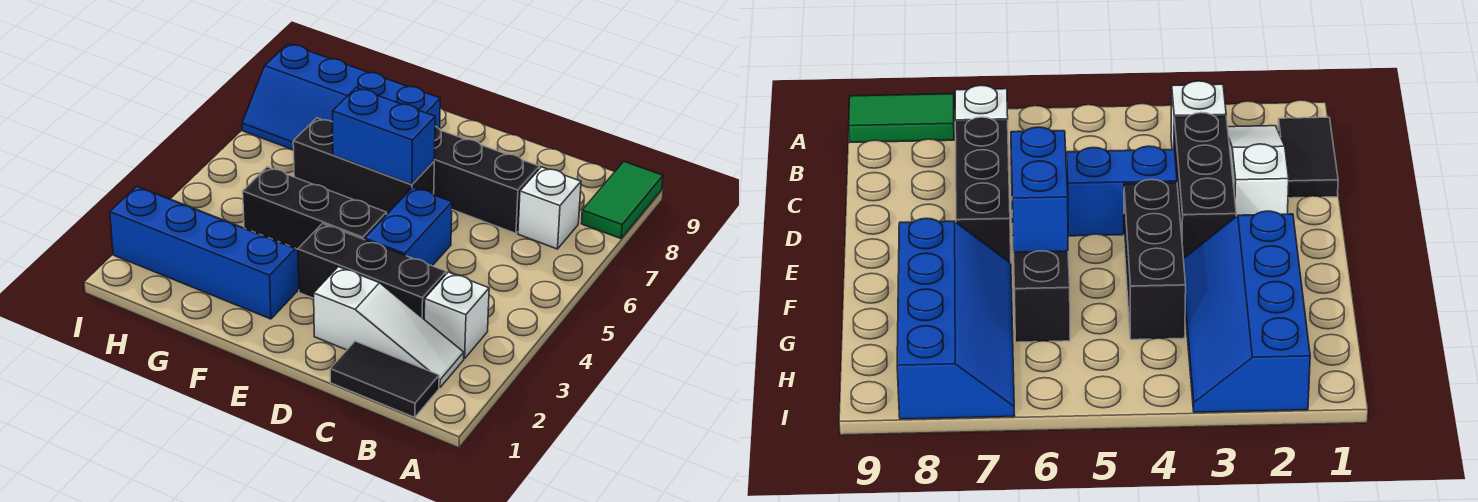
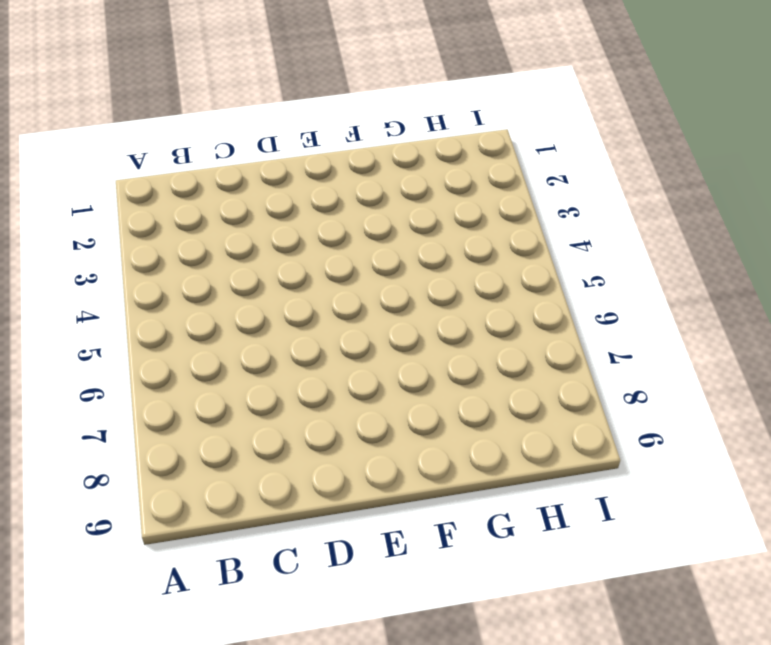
none -> green 1x2 tile [581,162,663,239]
none -> black 1x2 tile [330,341,439,417]
none -> white 1x3 slope [314,267,464,388]

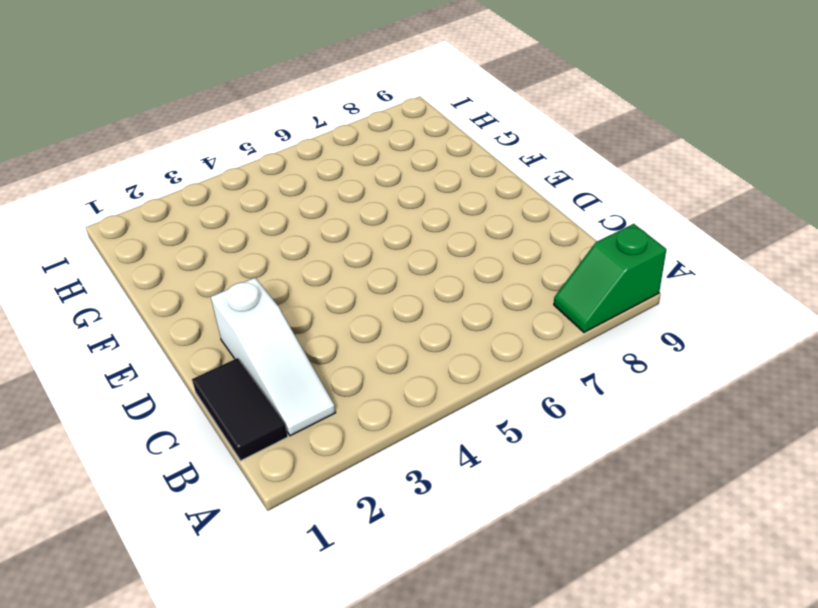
green 1x2 slope [554,224,666,332] -> green 1x2 tile [581,162,663,239]
none -> white 1x1 brick [424,272,489,359]
none -> white 1x1 brick [518,167,581,249]
none -> black 1x3 brick [298,224,446,319]

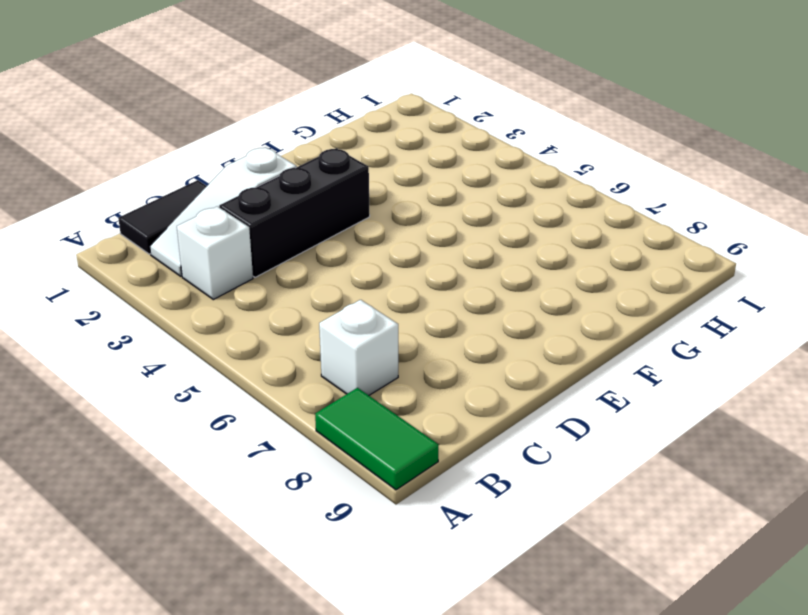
none -> black 1x3 brick [434,126,539,233]
none -> blue 1x2 brick [365,187,452,266]
none -> black 1x3 brick [243,167,387,249]

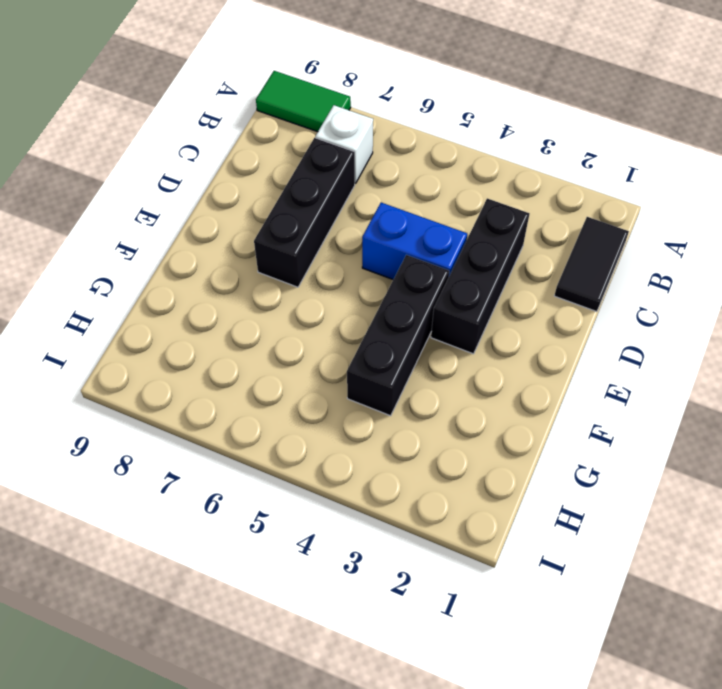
none -> white 1x3 slope [314,267,464,388]
none -> white 1x1 brick [424,272,489,359]
none -> black 1x3 brick [293,118,434,214]

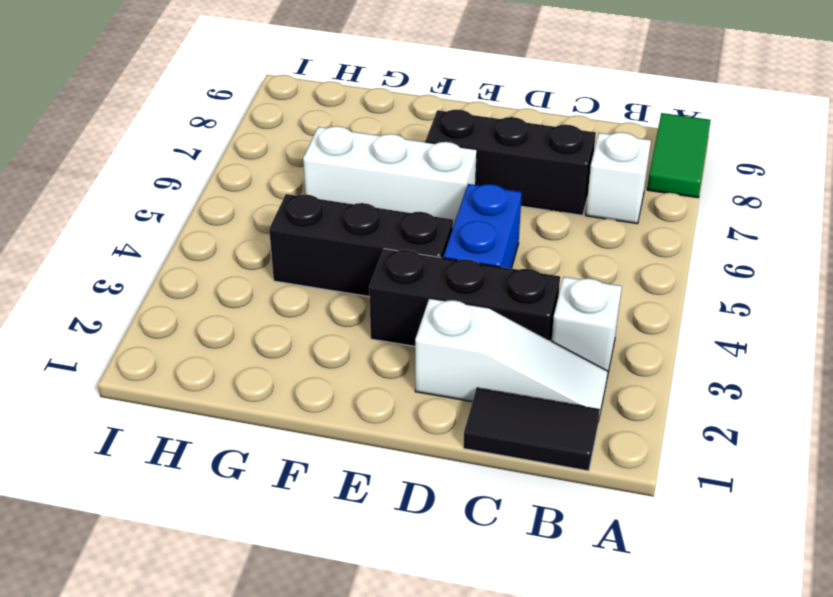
white 1x3 brick [303,126,477,226] -> black 1x3 brick [293,118,434,214]
none -> blue 2x4 slope [110,187,299,319]
none -> blue 2x4 slope [242,44,440,150]
none -> blue 1x2 brick [333,88,435,185]

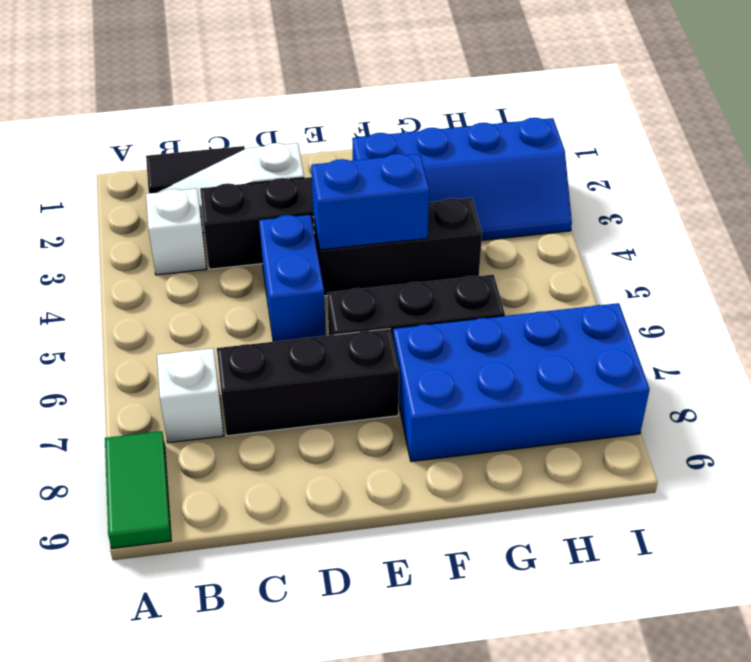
blue 1x2 brick [311,154,429,250] -> blue 1x2 brick moved to [333,88,435,185]
blue 2x4 brick [393,303,650,462] -> blue 2x4 slope [242,44,440,150]

